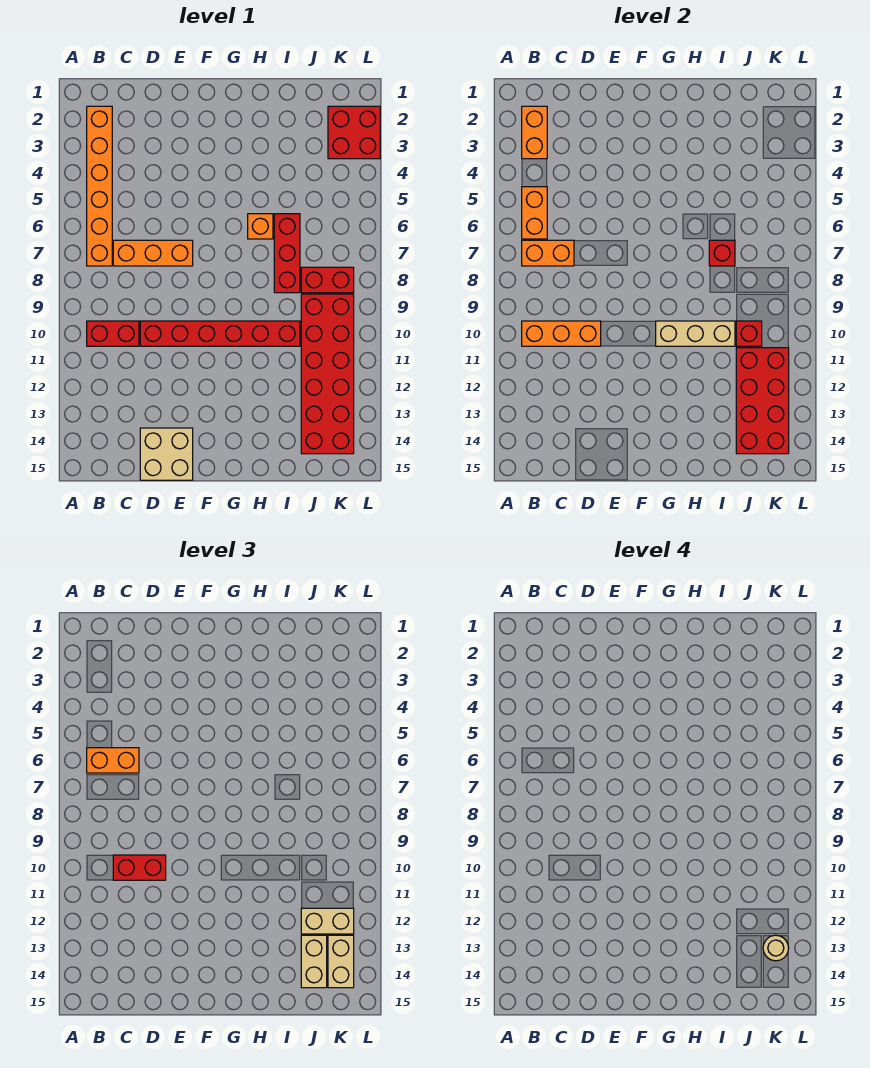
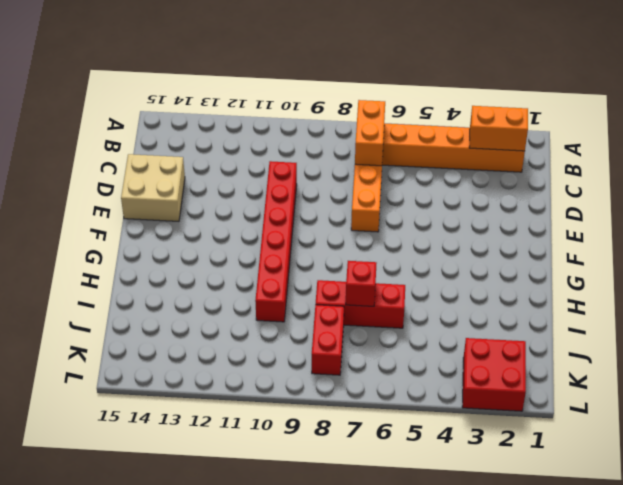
none -> red 1x2 brick [87,321,139,346]
none -> orange 1x1 brick [248,214,273,239]
none -> red 2x6 brick [301,294,354,454]

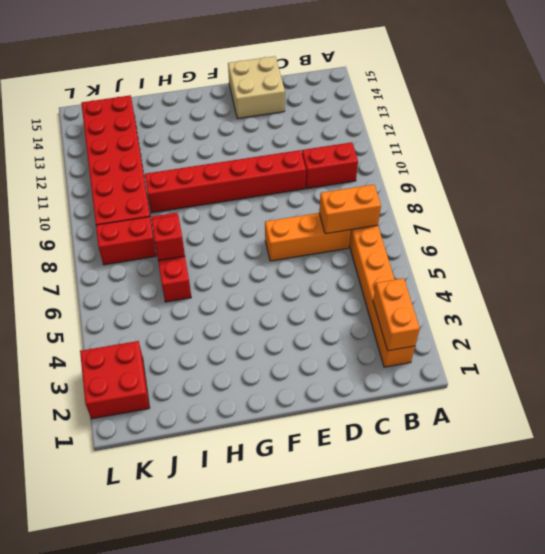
none -> orange 1x1 brick [248,214,273,239]
none -> orange 1x2 brick [522,187,547,239]
none -> orange 1x3 brick [522,321,601,346]

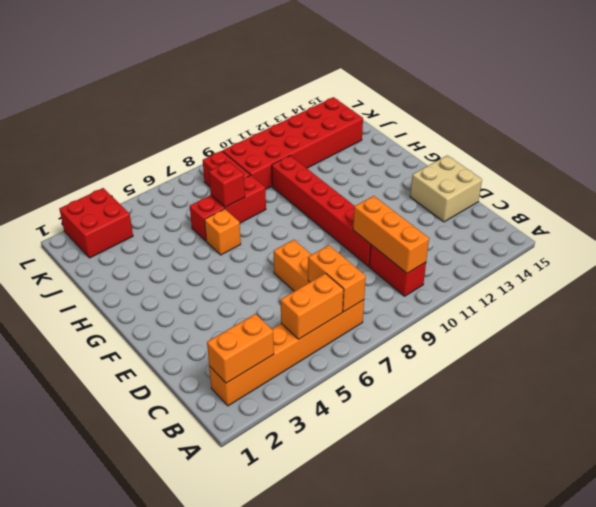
none -> tan 1x3 brick [656,321,735,346]
none -> red 1x1 brick [736,321,762,346]
none -> red 2x4 brick [736,348,789,454]

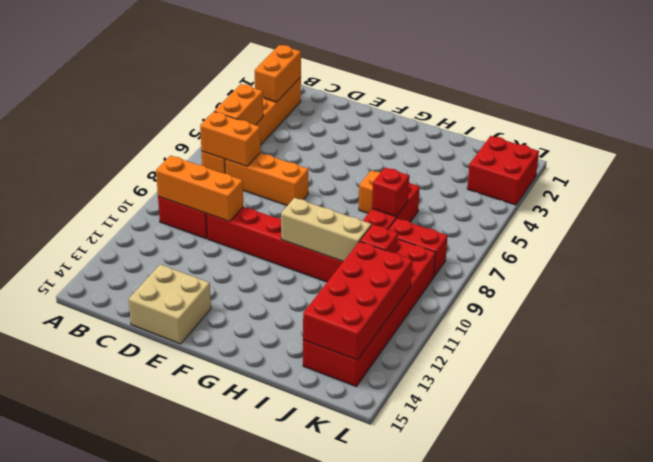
none -> orange 1x2 brick [87,748,139,773]
none -> red 1x2 brick [113,855,166,880]
none -> tan 1x2 brick [301,908,354,934]

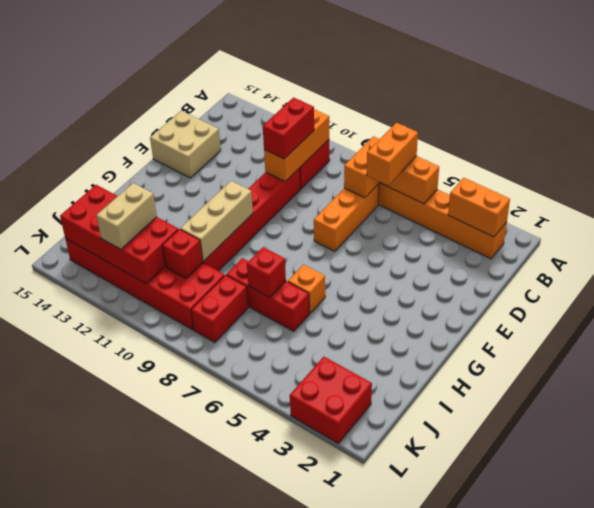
none -> tan 1x2 brick [301,935,327,988]
none -> tan 1x2 brick [328,935,354,988]
none -> tan 1x1 round brick [763,935,789,961]

